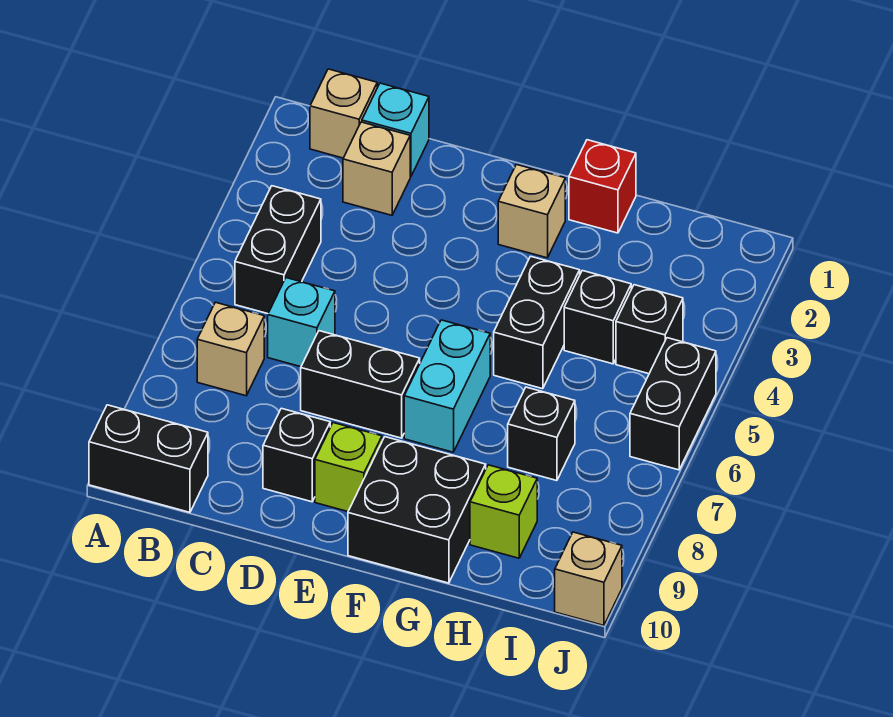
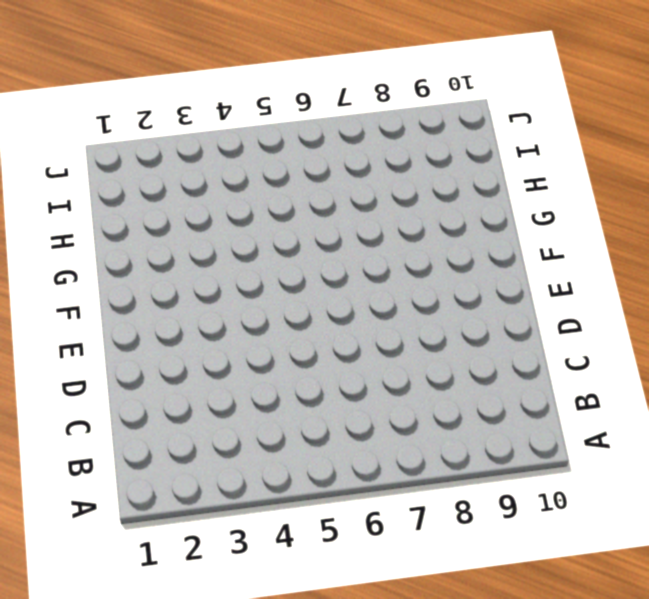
none -> black 1x2 brick [89,405,208,512]
none -> tan 1x1 brick [310,69,377,158]
none -> black 1x2 brick [235,186,321,314]

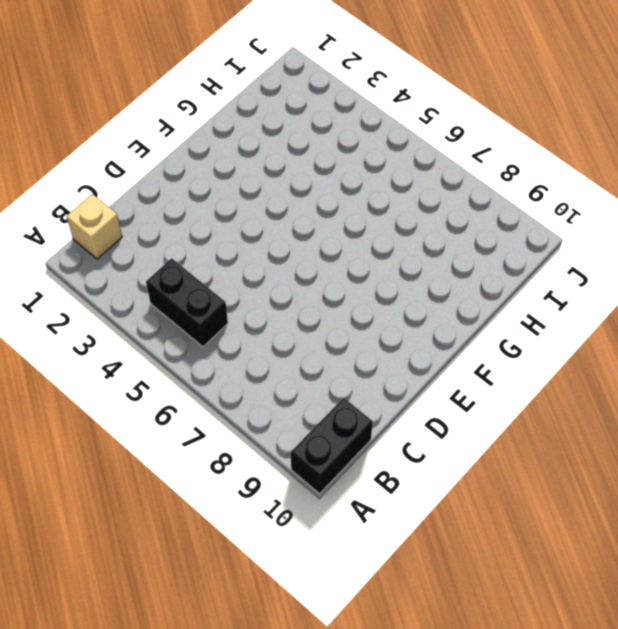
none -> tan 1x1 brick [197,302,264,396]
none -> cyan 1x1 brick [362,83,429,177]
none -> tan 1x1 brick [343,122,410,215]

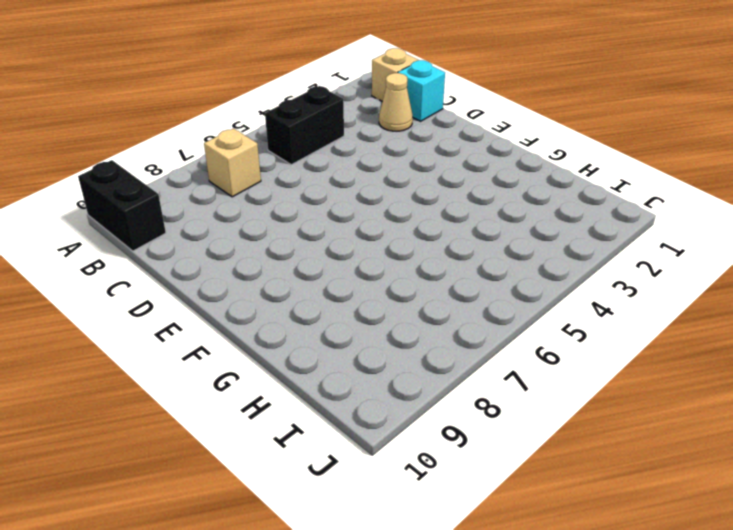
tan 1x1 cone [379,73,413,131] -> tan 1x1 brick [343,122,410,215]
none -> cyan 1x1 brick [268,278,335,367]
none -> black 1x2 brick [301,331,420,438]
none -> black 1x1 brick [263,408,330,502]

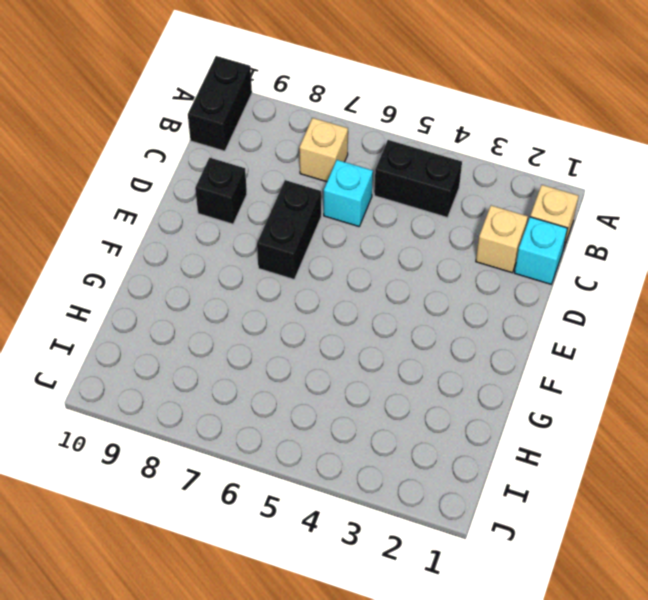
none -> lime 1x1 brick [315,423,382,512]
none -> tan 1x1 brick [498,164,565,258]
none -> cyan 1x2 brick [404,320,490,452]

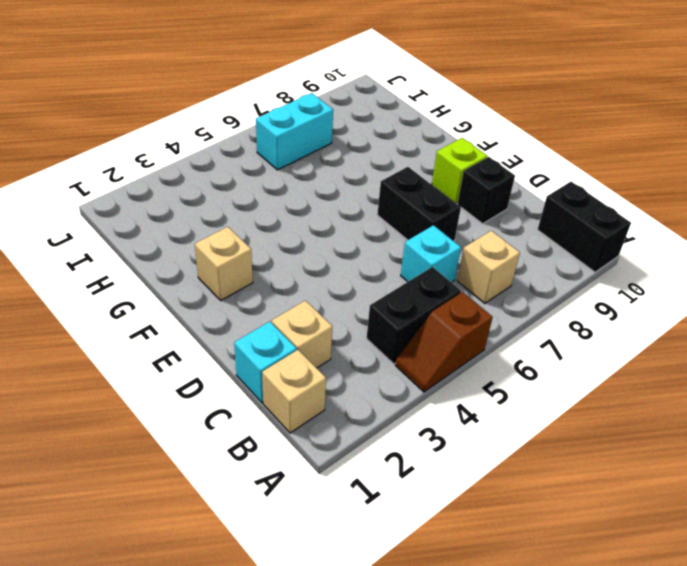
brown 1x2 slope [395,292,493,392] -> none
cyan 1x2 brick [256,93,333,170] -> cyan 1x2 brick moved to [404,320,490,452]
none -> black 2x2 brick [348,437,486,583]
none -> red 1x1 brick [569,140,636,233]
none -> black 1x2 brick [494,256,580,389]

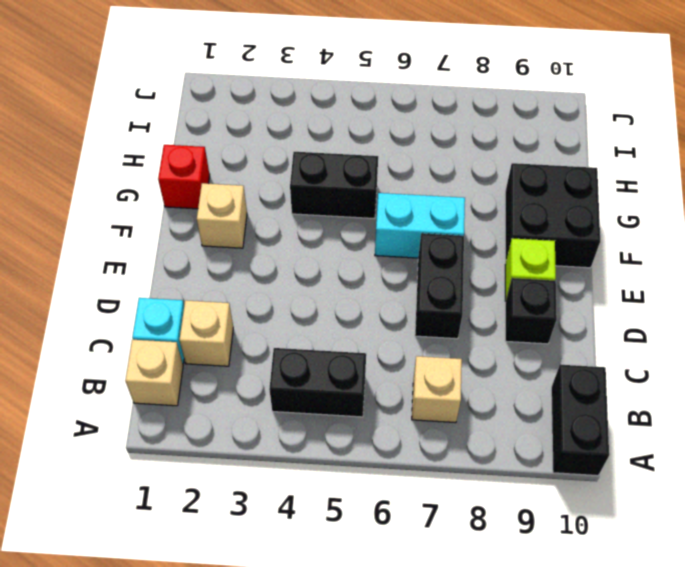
none -> cyan 1x1 brick [268,278,335,367]
none -> black 1x1 brick [564,271,631,364]
none -> black 1x1 brick [508,387,575,481]

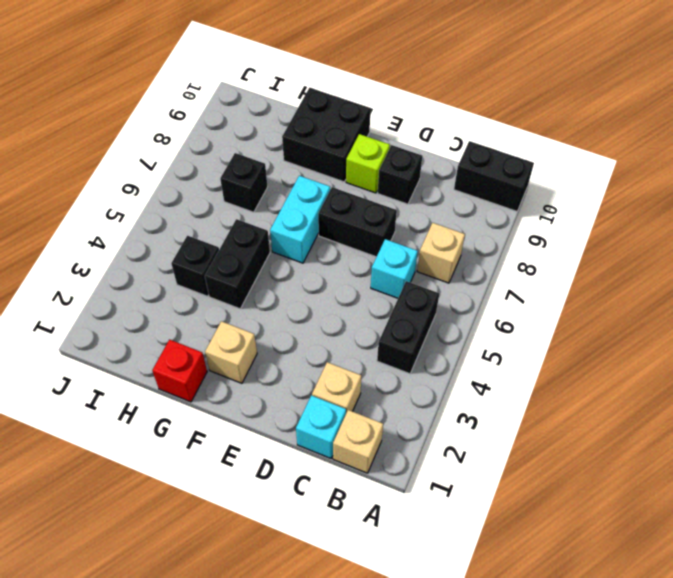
none -> lime 1x1 brick [470,465,537,558]
none -> black 1x1 brick [616,285,683,374]
none -> black 1x2 brick [630,338,716,470]

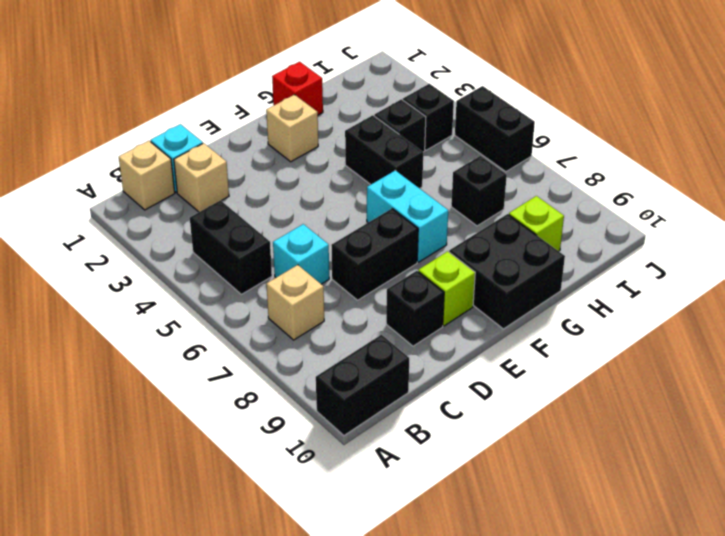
none -> tan 1x1 brick [555,532,622,625]

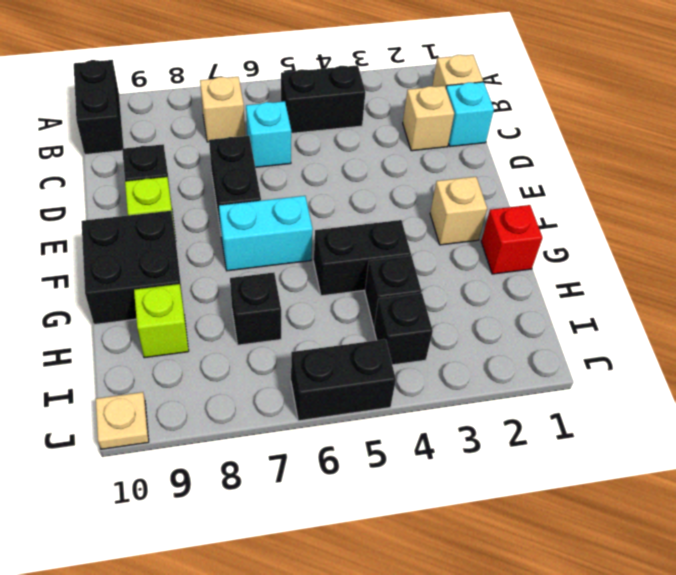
tan 1x1 plate [96,392,149,449] -> tan 1x1 brick [555,532,622,625]

